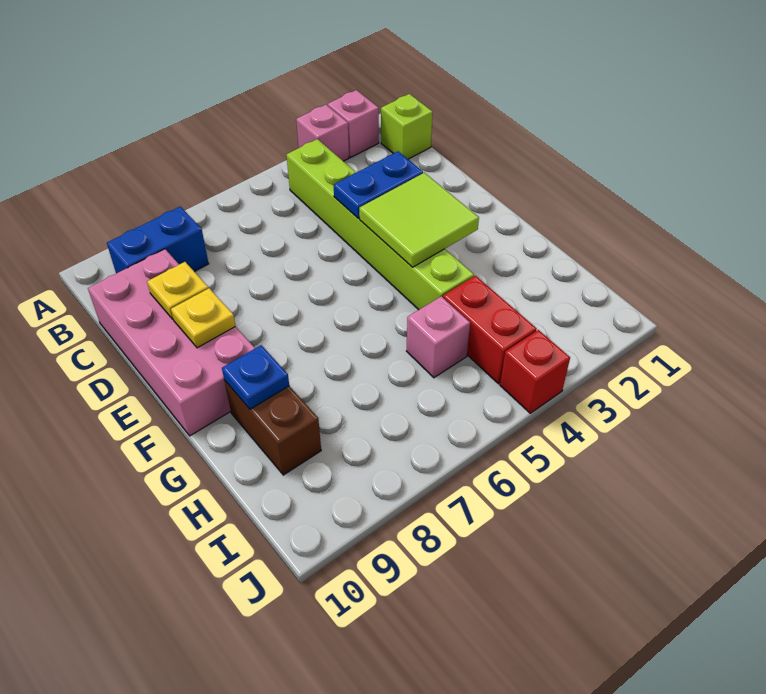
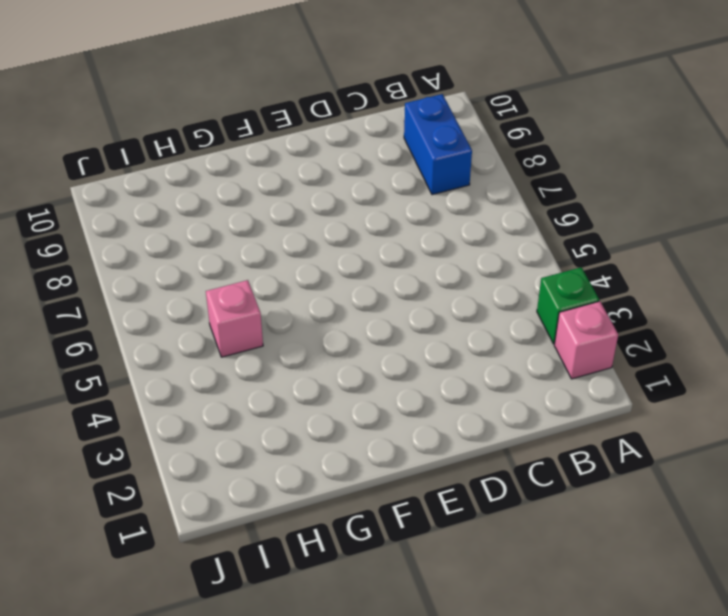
green 1x1 brick [537,267,599,344] -> pink 1x1 brick [296,105,349,161]
none -> lime 1x1 brick [381,94,433,159]
none -> lime 1x6 brick [286,139,474,310]
none -> pink 2x4 brick [88,249,255,436]

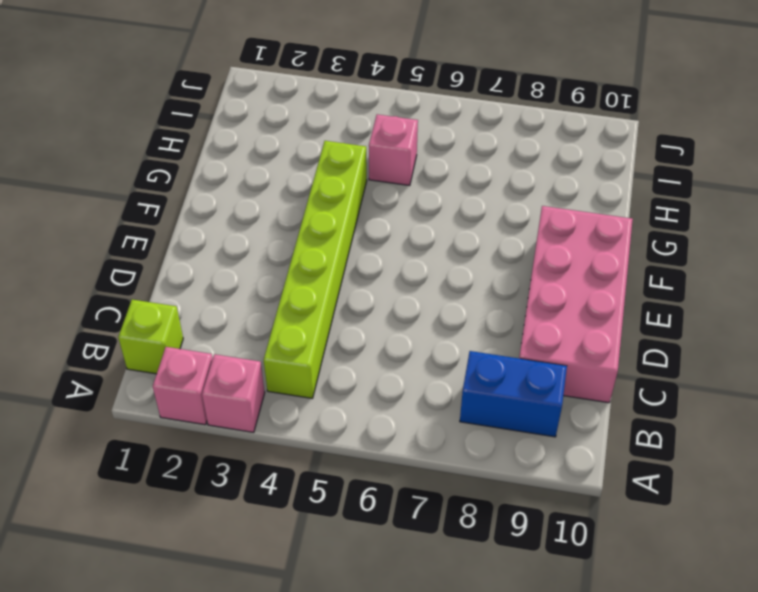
none -> brown 1x2 brick [224,380,321,475]
none -> red 1x2 brick [443,276,537,384]
none -> red 1x1 brick [500,330,570,413]

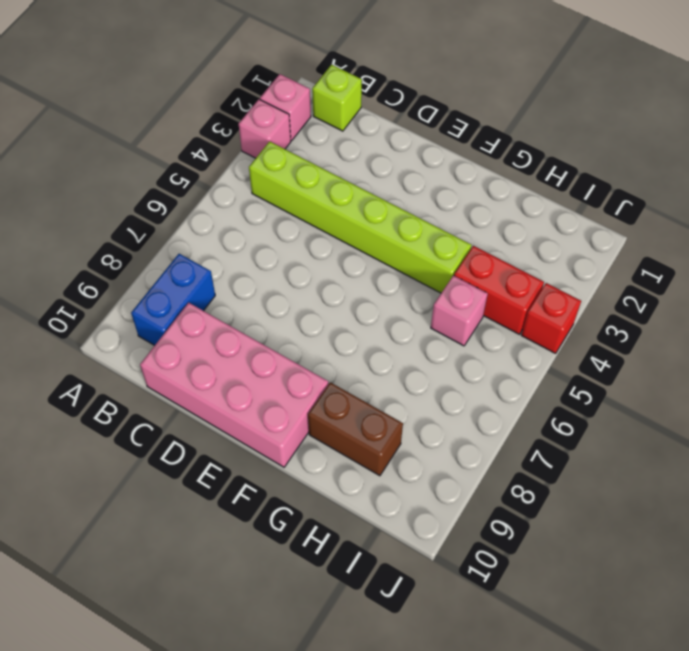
none -> blue 1x2 plate [334,151,423,218]
none -> yellow 1x1 plate [147,262,208,319]
none -> lime 2x2 tile [359,173,479,267]

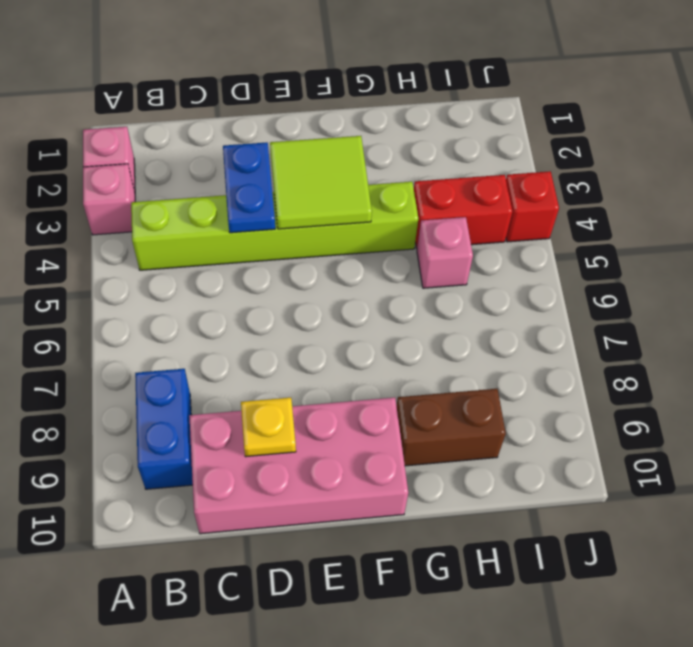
none -> lime 1x1 brick [381,94,433,159]
none -> yellow 1x1 plate [171,288,235,348]
none -> blue 1x1 plate [222,345,289,409]

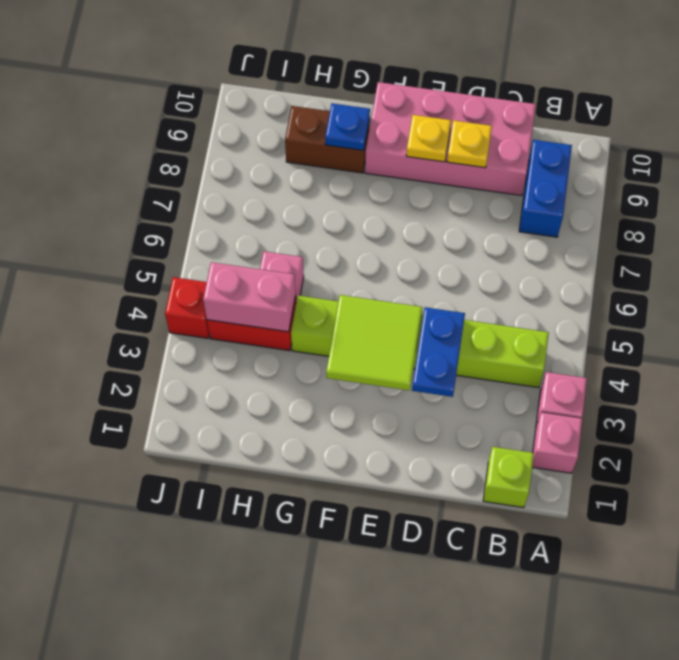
pink 1x2 brick [203,262,296,332] -> none

